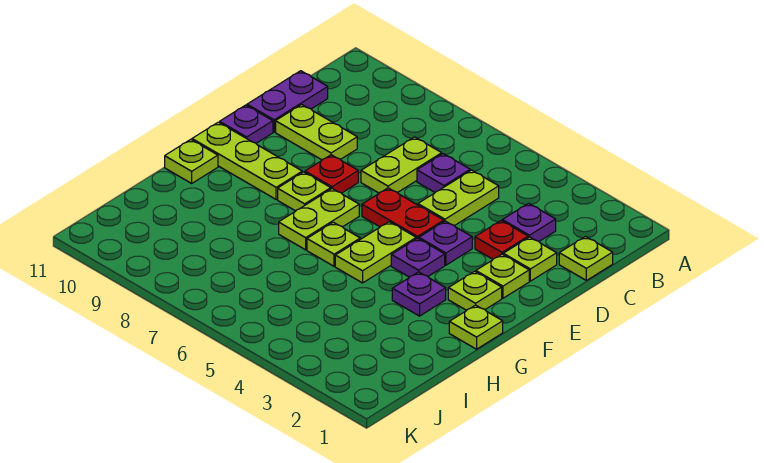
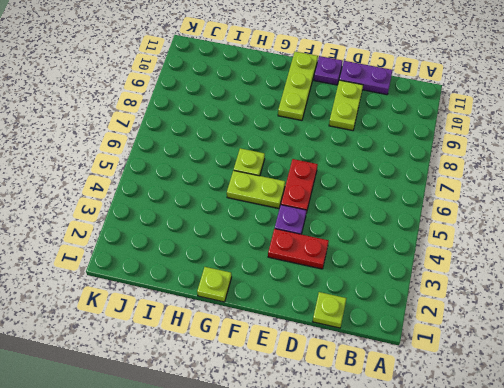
red 1x2 plate [268,229,329,269] -> red 1x1 plate [475,221,528,259]
none -> purple 1x1 plate [502,203,556,241]
none -> lime 1x2 plate [418,170,499,226]
none -> purple 1x1 plate [417,154,470,192]

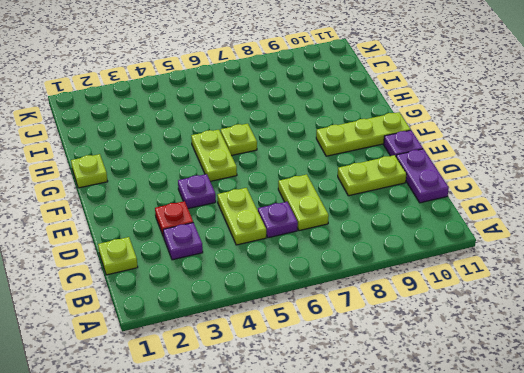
none -> lime 1x1 plate [503,237,557,281]
none -> lime 1x1 plate [476,254,529,298]
none -> red 1x2 plate [362,188,444,239]

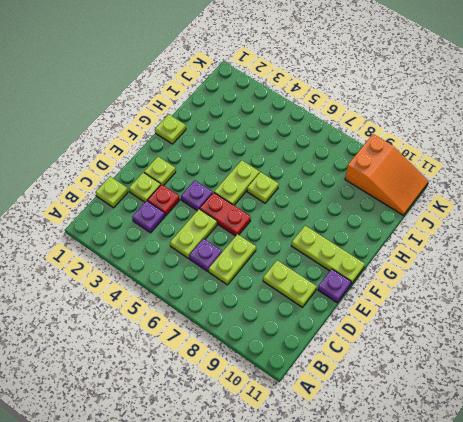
orange 2x3 slope [345,134,428,215] -> none
none -> purple 1x2 plate [247,71,328,132]
none -> red 1x1 plate [305,155,358,193]
none -> lime 1x1 plate [448,271,502,310]

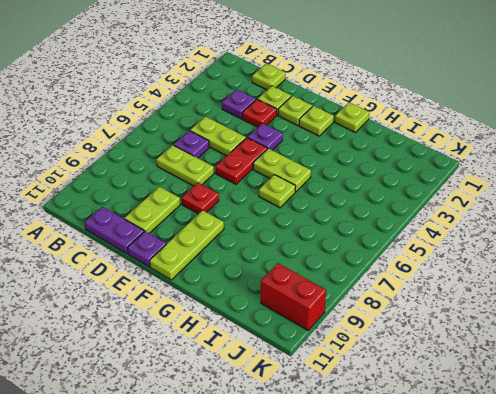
red 1x2 brick [261,263,326,330] -> none
none -> purple 1x1 plate [391,238,445,277]
none -> lime 1x2 plate [279,189,359,250]
none -> lime 1x1 plate [278,172,331,211]

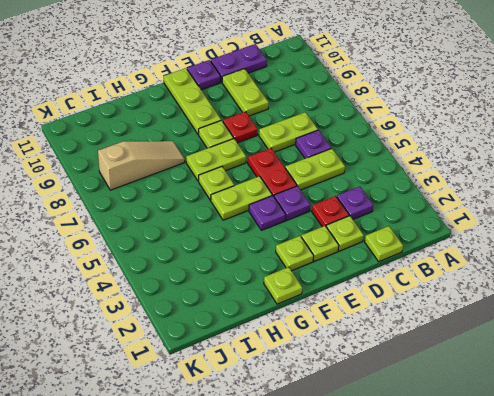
tan 1x3 slope [98,141,185,190] -> none
none -> purple 1x1 plate [392,272,446,316]
none -> lime 1x1 plate [165,139,218,183]

